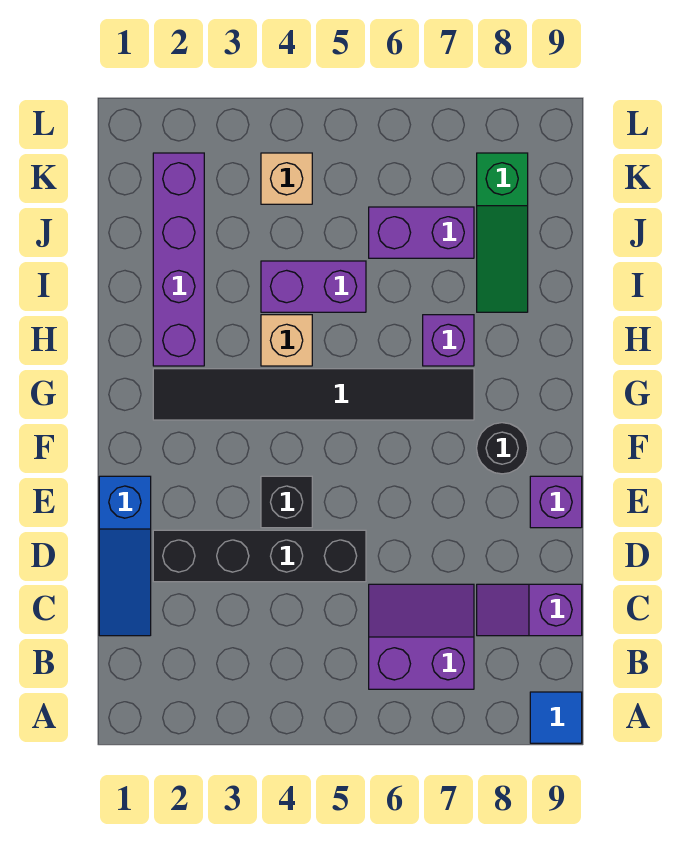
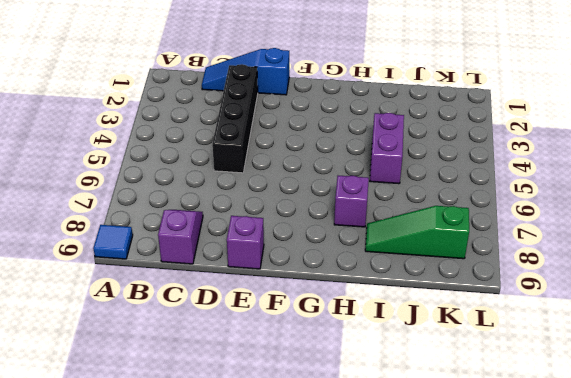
none -> purple 2x2 slope [369,584,474,689]
none -> black 1x1 brick [261,476,312,528]
none -> black 1x1 round brick [477,423,528,474]

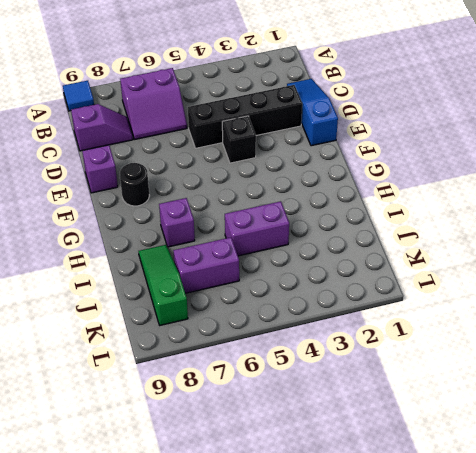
none -> black 1x6 tile [153,369,474,420]
none -> purple 1x4 brick [153,153,204,366]
none -> tan 1x1 brick [261,315,312,366]

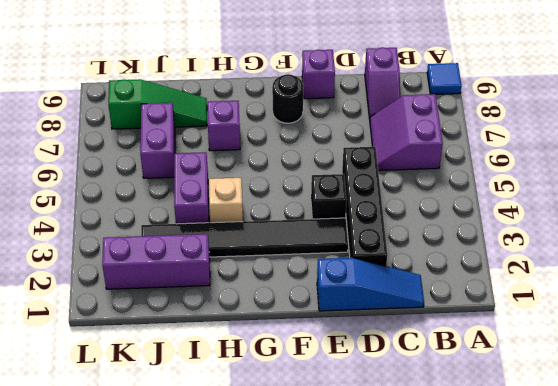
black 1x6 tile [141,218,348,257] -> black 1x6 tile turned to [153,369,474,420]
purple 1x3 brick [102,234,210,289] -> purple 1x4 brick [153,153,204,366]
none -> tan 1x1 brick [261,153,312,204]

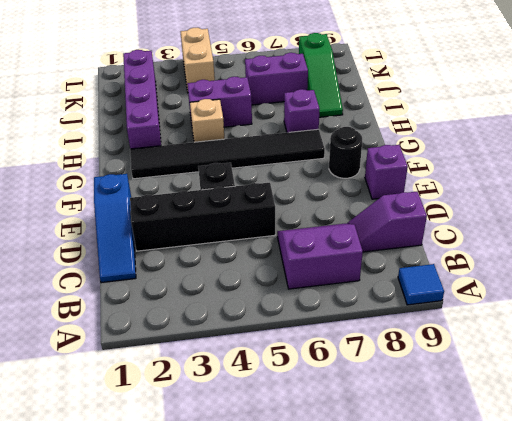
tan 1x2 brick [181,28,215,92] -> tan 1x1 brick [261,153,312,204]

